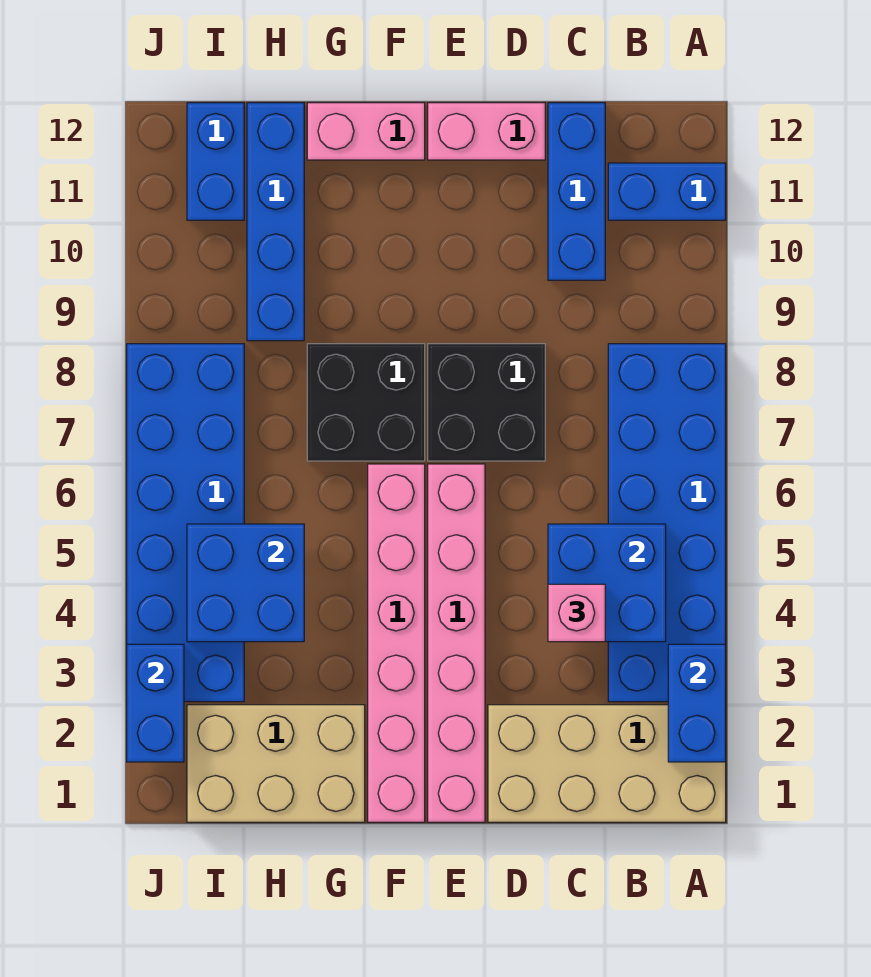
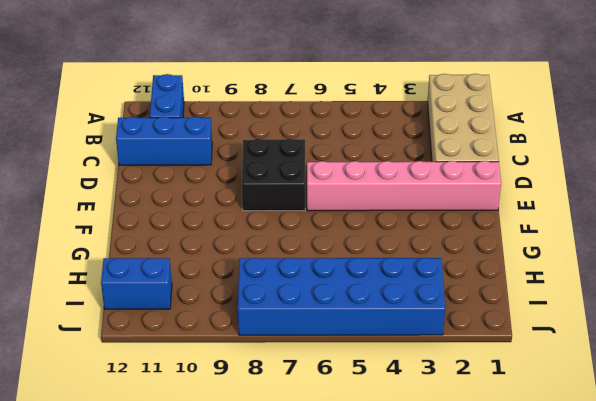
none -> blue 2x6 brick [608,344,726,702]
none -> pink 1x2 brick [428,103,545,160]
none -> pink 1x6 brick [368,464,425,822]

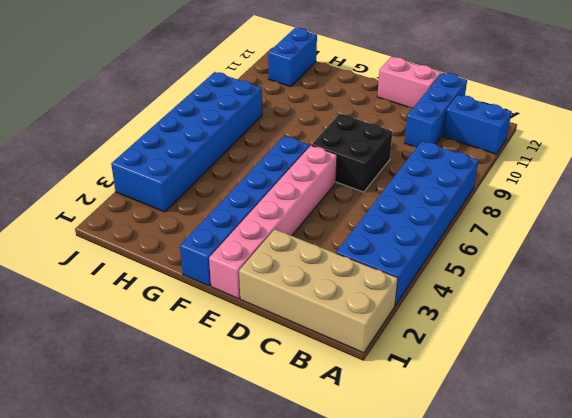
blue 1x6 brick [180,136,310,286] -> pink 1x6 brick [368,464,425,822]
none -> black 2x2 brick [307,344,425,461]
none -> pink 1x2 brick [307,103,425,160]
none -> tan 2x3 brick [187,705,365,822]

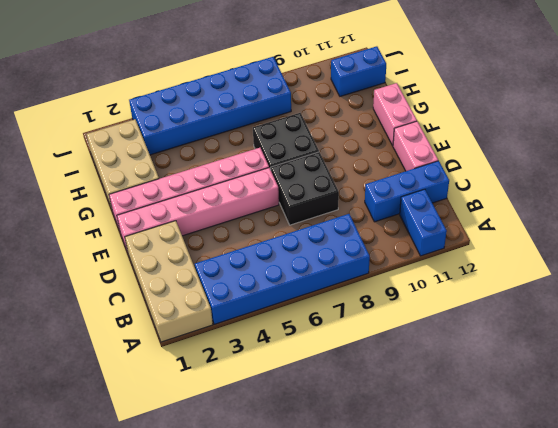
none -> blue 1x4 brick [247,103,304,341]
none -> blue 1x2 brick [668,644,726,762]
none -> blue 2x2 brick [548,524,666,642]

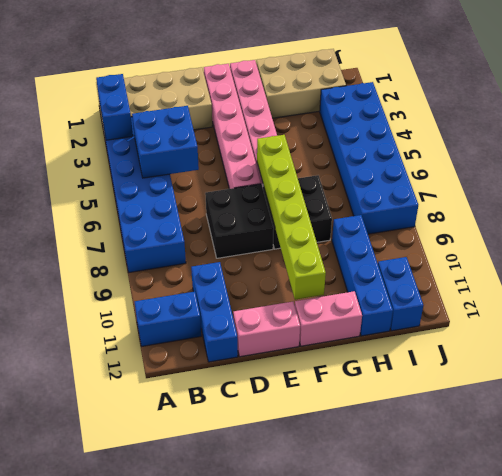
lime 1x6 brick [257,135,326,300] -> none
none -> blue 2x2 brick [187,524,304,642]
none -> blue 1x2 brick [127,644,184,762]
none -> pink 1x1 brick [548,584,605,642]

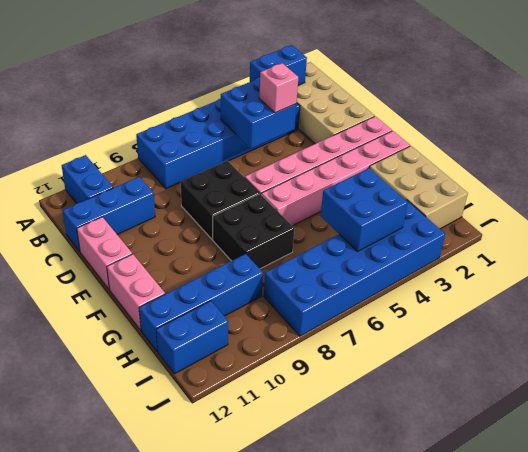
none -> blue 1x2 brick [127,644,184,762]

